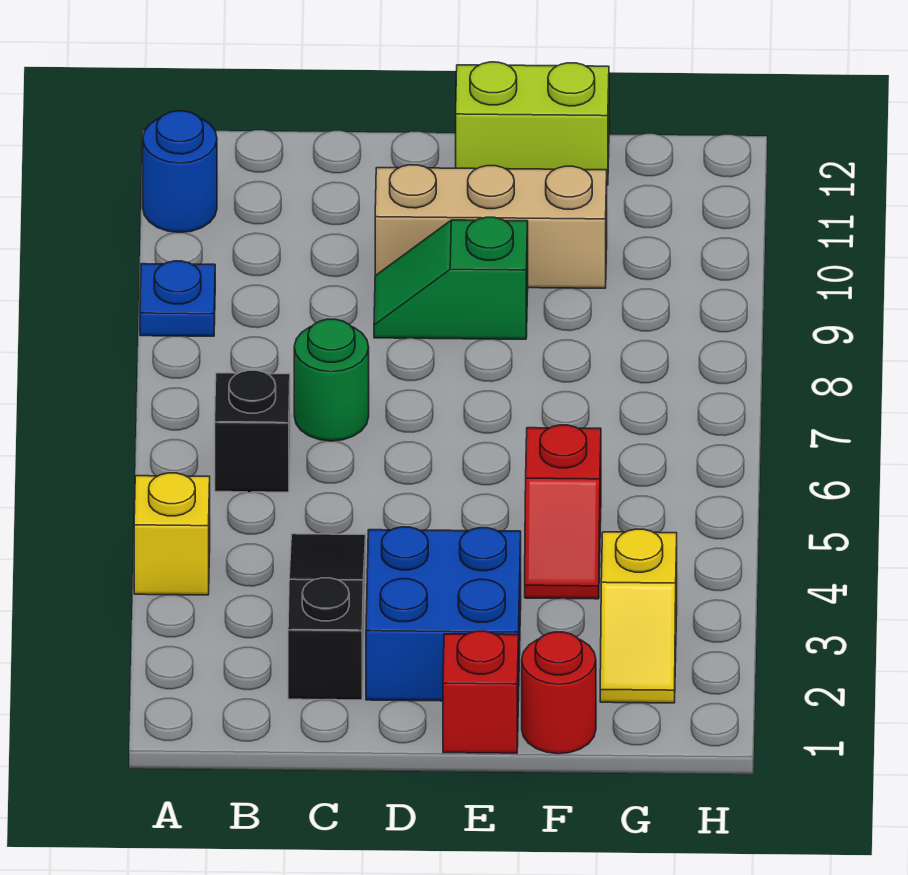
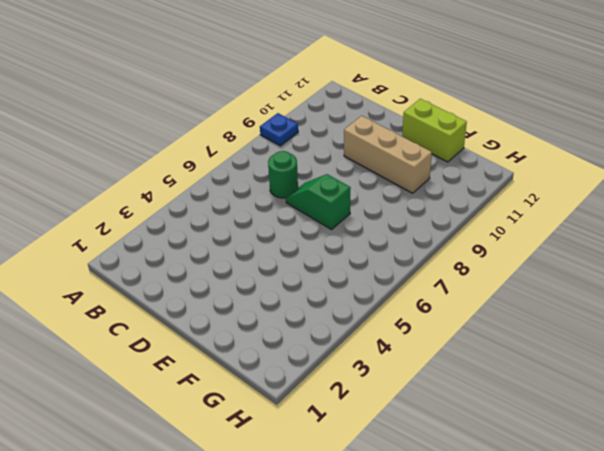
green 1x2 slope [286,174,351,230] -> green 1x2 slope moved to [374,217,528,339]
none -> yellow 1x1 brick [134,473,210,595]
none -> blue 1x1 round brick [143,111,217,233]
none -> black 1x1 brick [215,370,290,492]

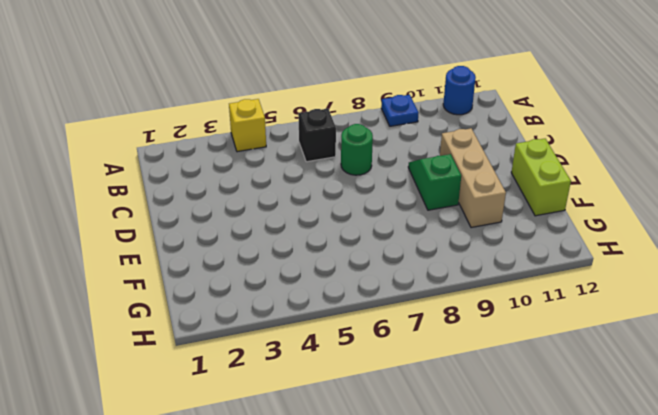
none -> black 1x3 slope [288,534,366,700]
none -> blue 2x2 brick [366,527,521,701]
none -> red 1x1 brick [443,631,518,753]

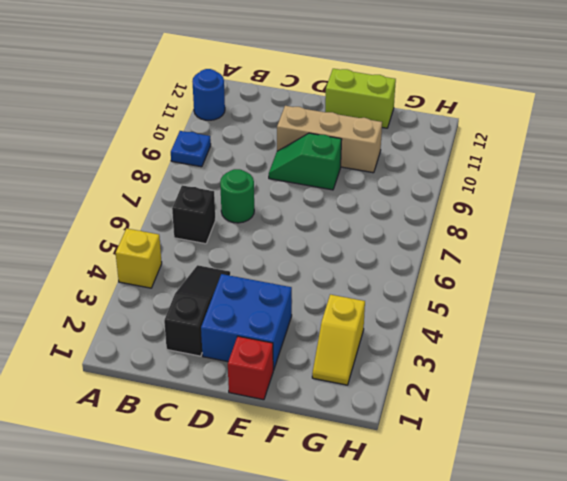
none -> red 1x1 round brick [522,632,596,754]
none -> red 1x2 slope [525,425,601,599]

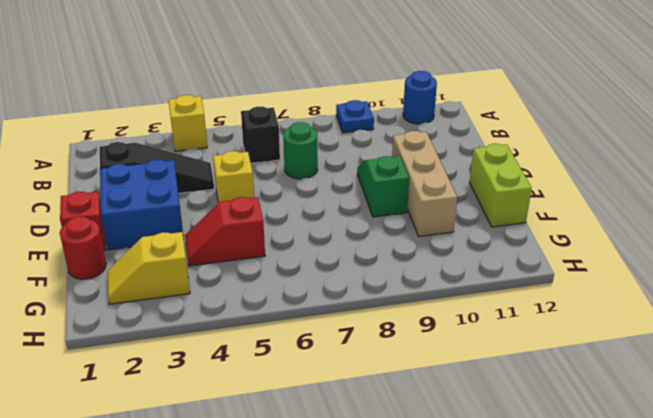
yellow 1x1 brick [213,151,254,203] -> none

